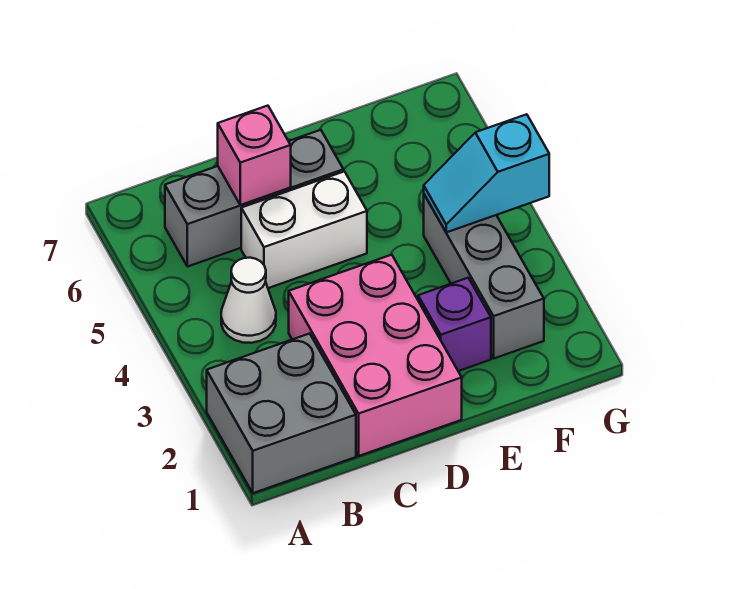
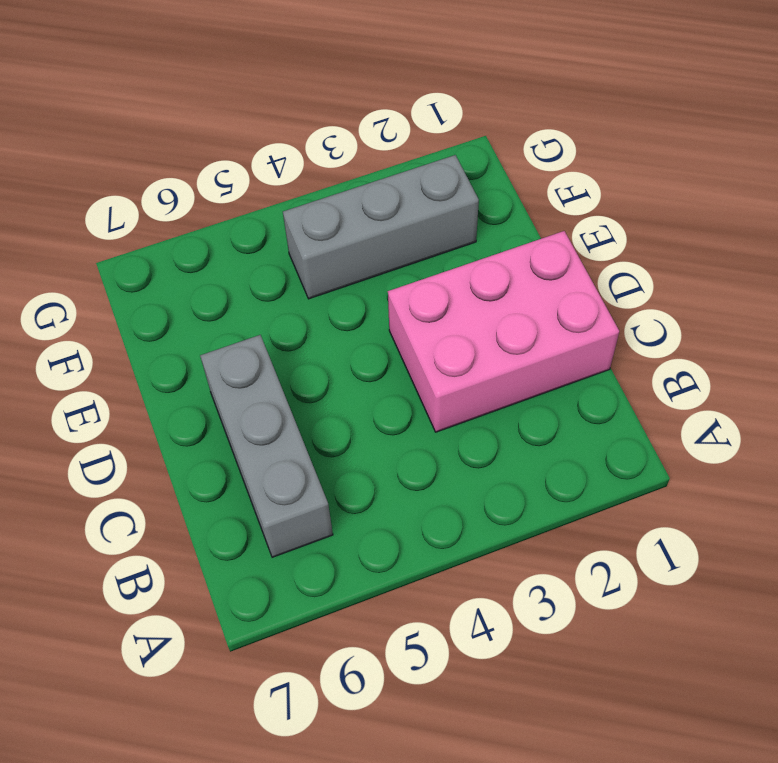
none -> grey 2x2 brick [207,333,356,493]
none -> white 1x1 cone [221,258,276,343]

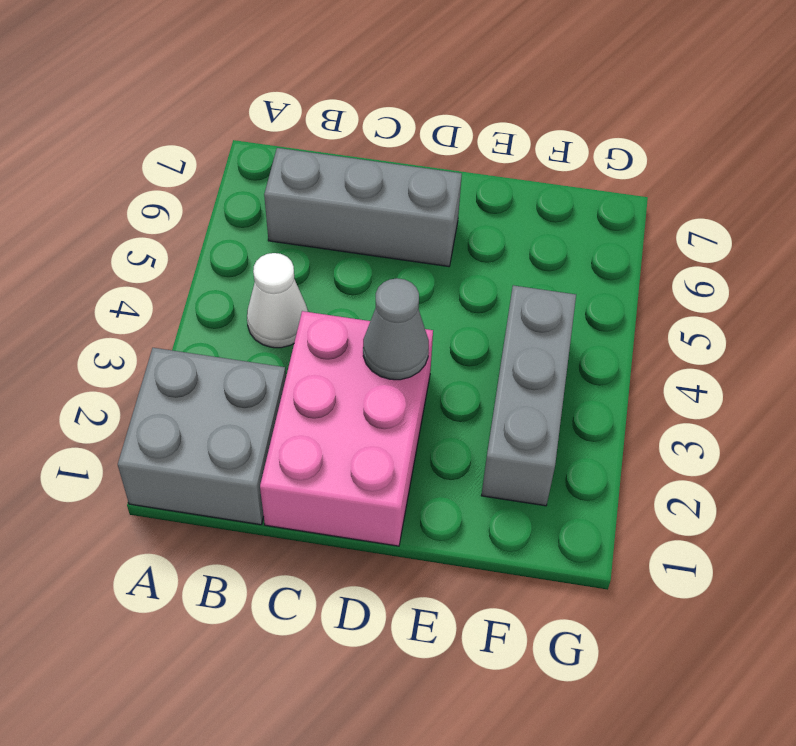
grey 1x1 cone [363,278,429,380] -> none
none -> white 1x2 brick [241,171,367,288]
none -> purple 1x1 brick [418,278,491,371]

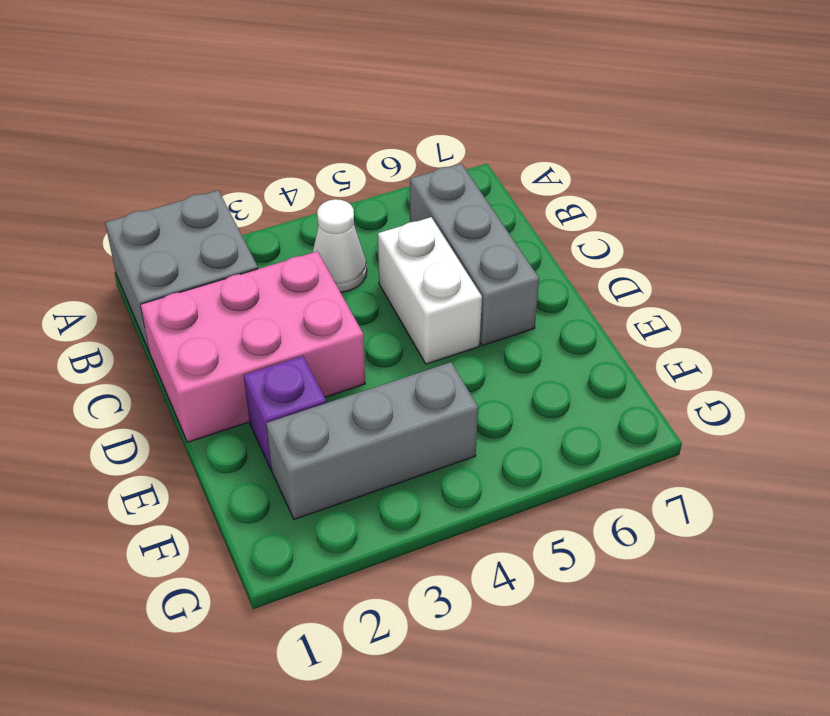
none -> pink 1x1 brick [218,106,291,205]
none -> cyan 1x2 slope [424,114,549,232]

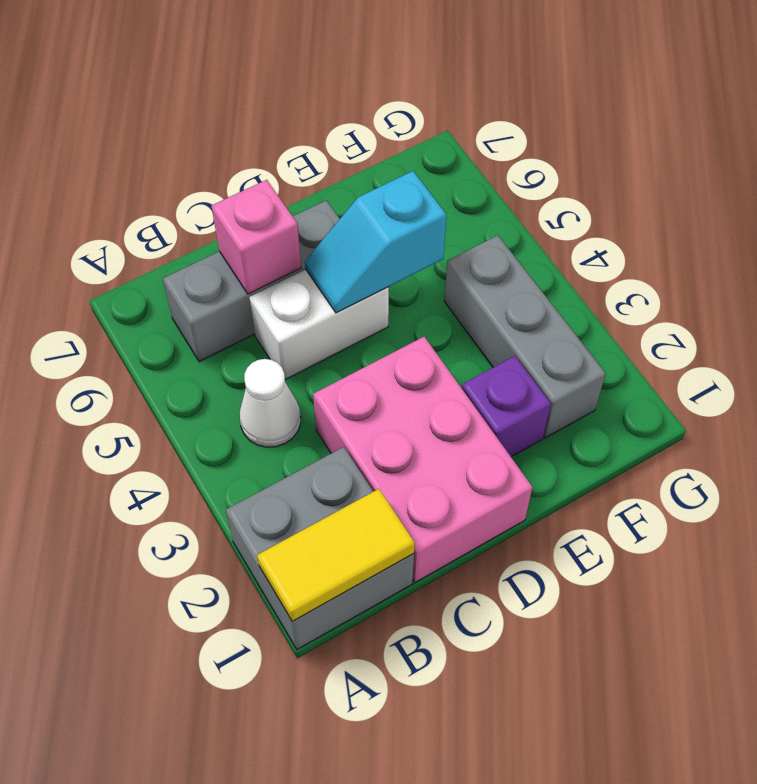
yellow 1x2 tile [257,489,415,621] -> none
cyan 1x2 slope [305,171,446,313] -> cyan 1x2 slope moved to [424,114,549,232]

